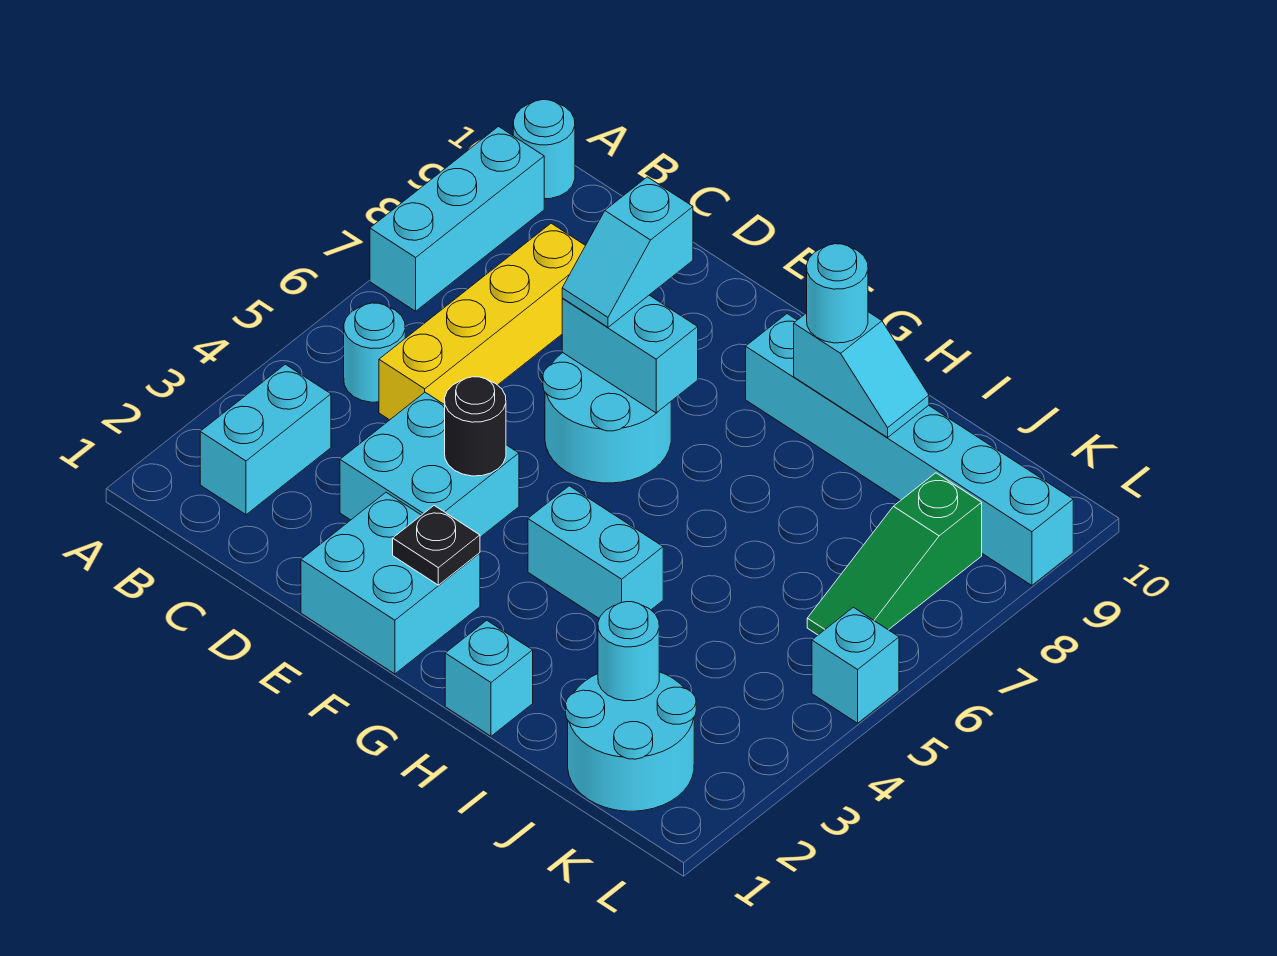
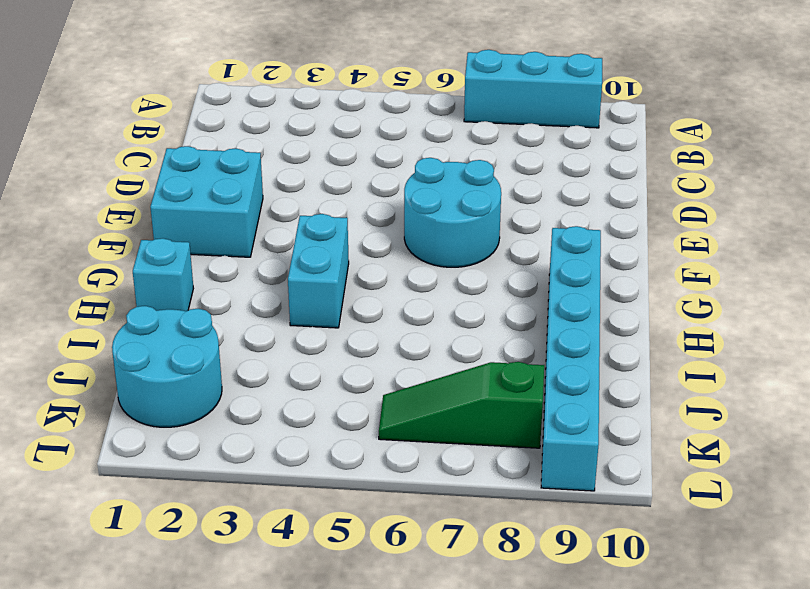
none -> cyan 1x1 round brick [513,100,575,199]
none -> cyan 1x2 brick [200,364,331,515]
none -> cyan 1x1 round brick [344,303,405,402]

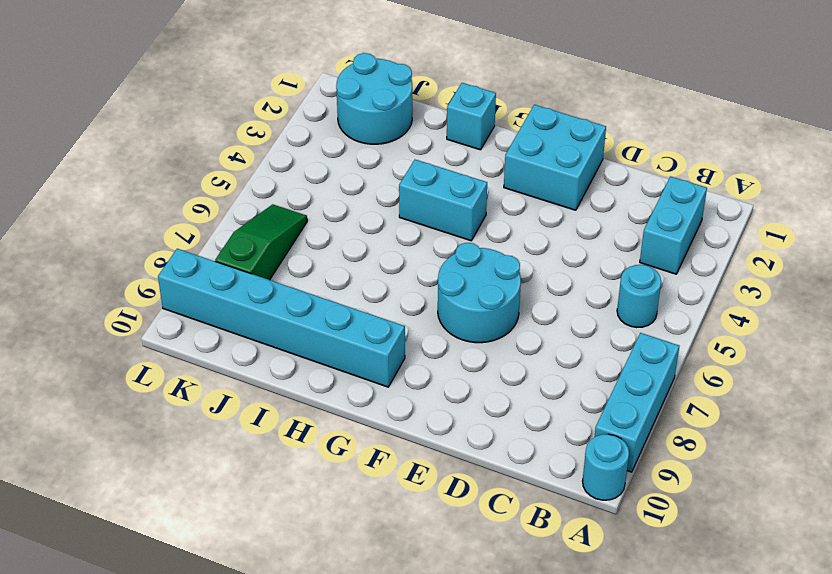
none -> yellow 1x4 brick [379,223,585,420]
none -> cyan 2x2 brick [340,392,519,537]
none -> cyan 1x1 brick [812,607,899,723]

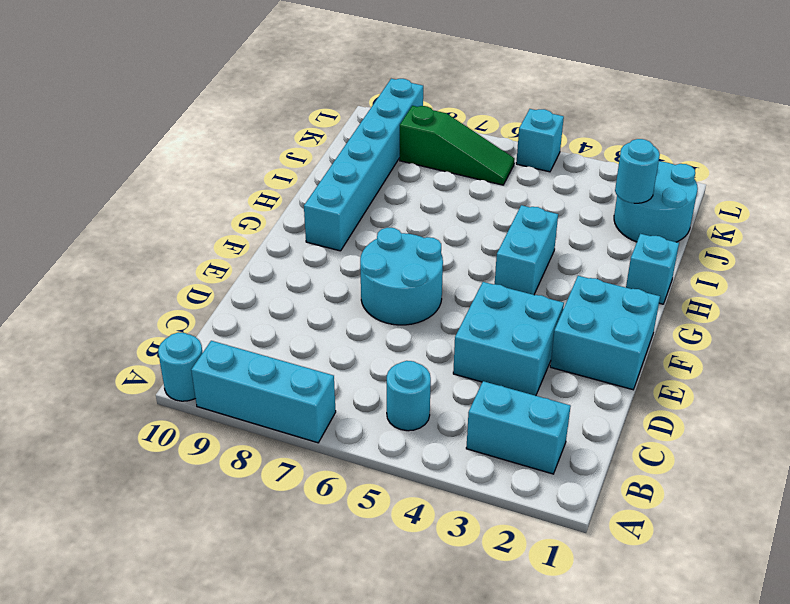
none -> yellow 1x4 brick [379,223,585,420]
none -> black 1x1 round brick [445,377,506,476]
none -> cyan 1x2 brick [562,295,698,413]

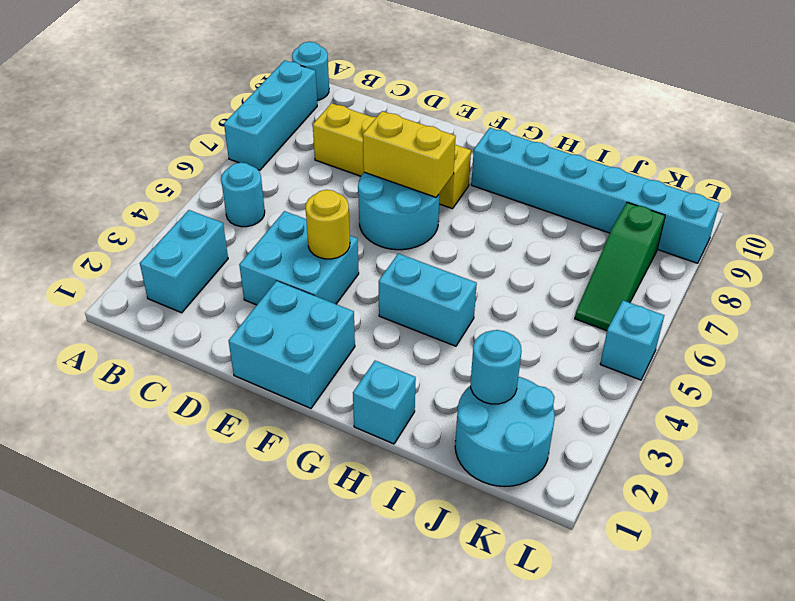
yellow 1x4 brick [313,103,471,209] -> yellow 1x4 brick turned to [379,223,585,420]
yellow 1x1 round brick [306,190,350,259] -> black 1x1 round brick [445,377,506,476]
yellow 1x2 brick [363,111,456,197] -> cyan 1x2 brick [562,295,698,413]
none -> black 1x1 plate [393,506,480,585]
none -> cyan 1x2 slope [794,312,929,438]
none -> cyan 1x2 slope [562,177,693,327]

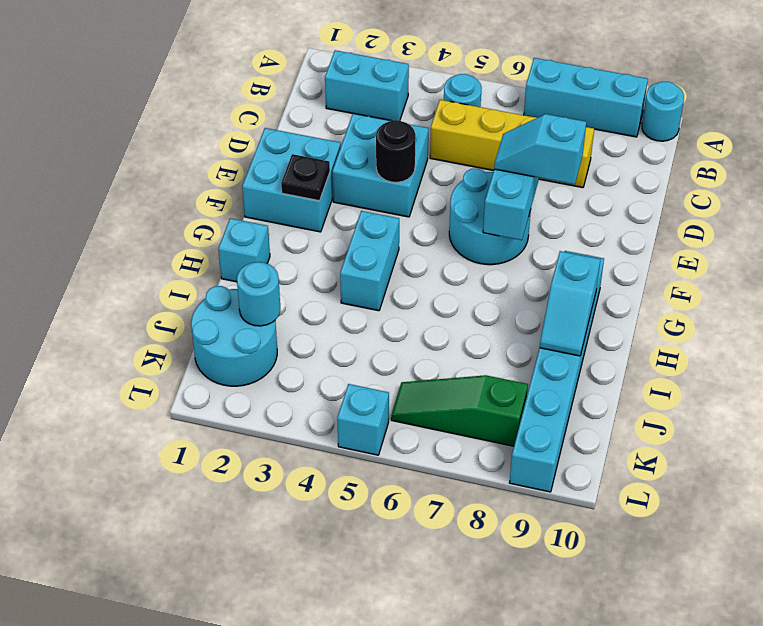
none -> cyan 1x1 round brick [807,244,868,343]

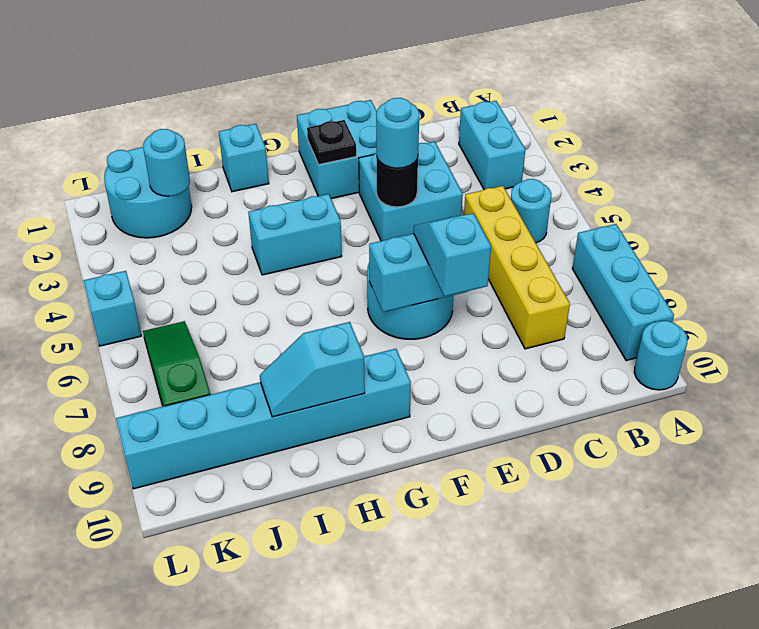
cyan 1x1 round brick [376,98,419,168] -> cyan 1x1 round brick moved to [807,244,868,343]

